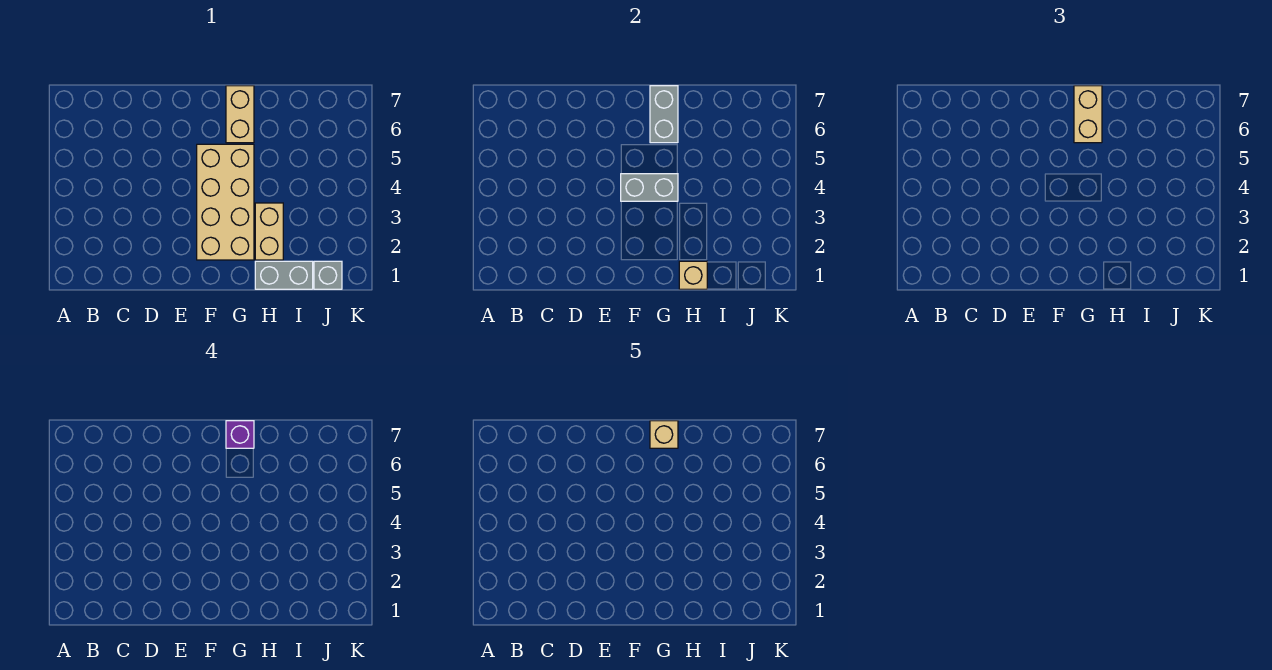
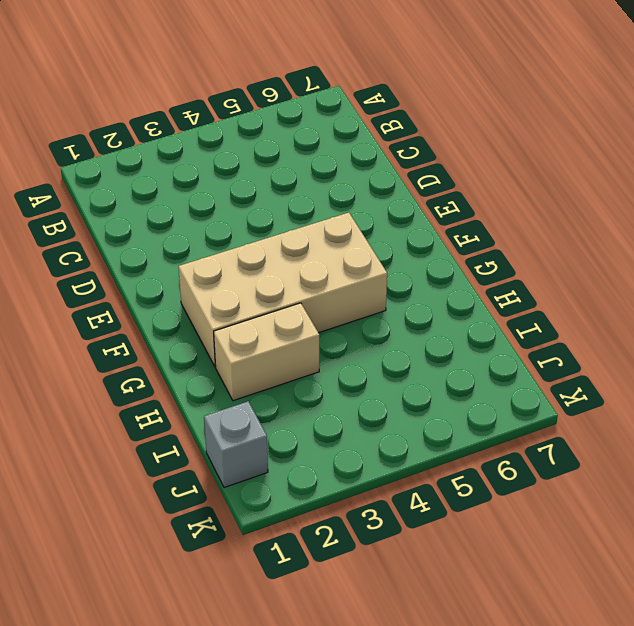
none -> tan 1x2 brick [226,86,254,143]
none -> grey 1x2 brick [255,261,313,289]

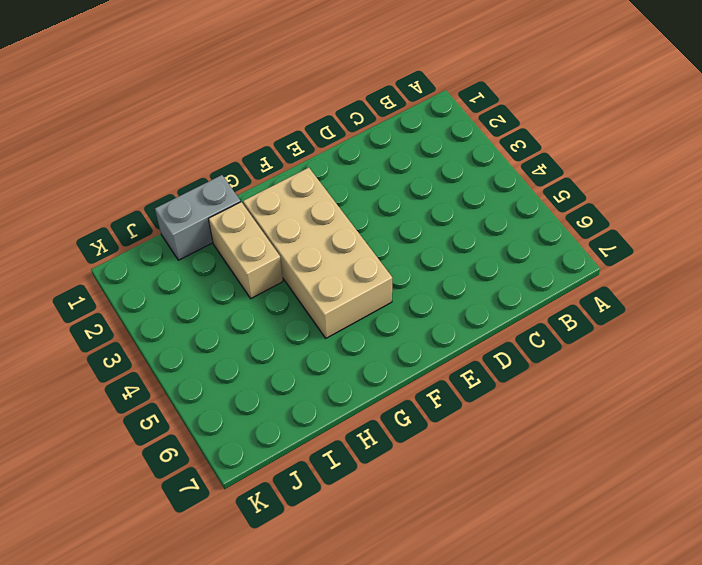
none -> tan 1x2 brick [226,86,254,143]
none -> grey 1x1 brick [314,261,342,289]

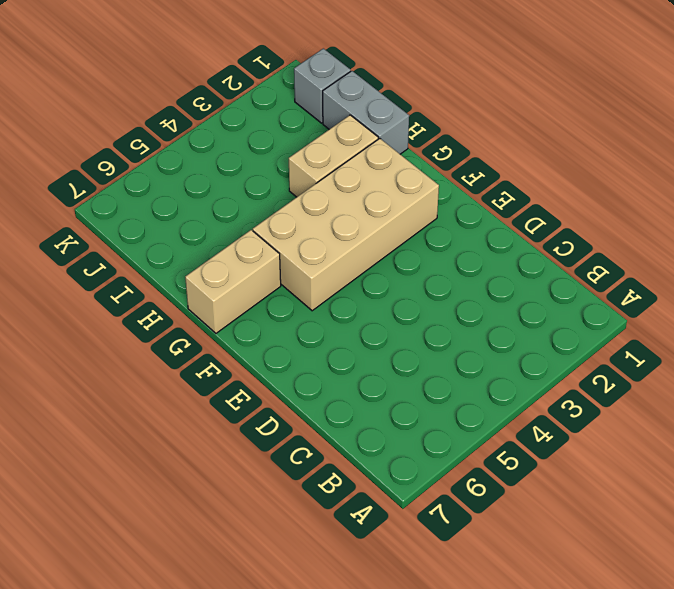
none -> grey 1x2 brick [621,174,678,201]
none -> grey 1x2 brick [650,86,678,143]

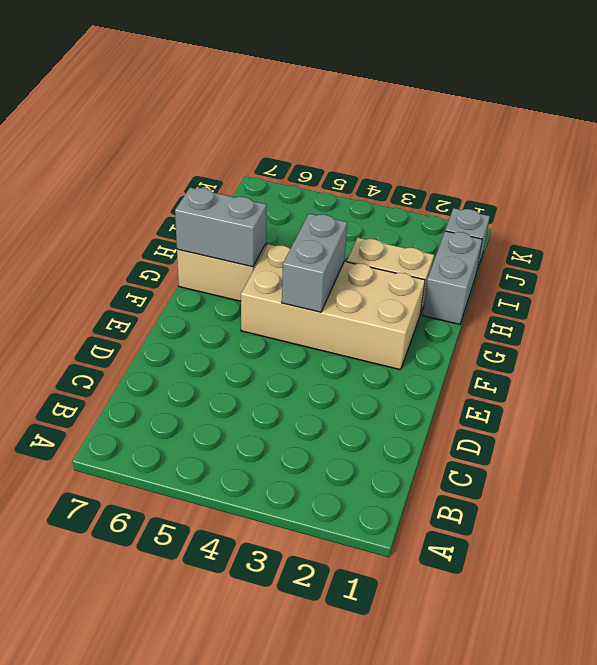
none -> tan 1x1 brick [679,261,707,289]
none -> tan 1x2 brick [1074,86,1102,143]

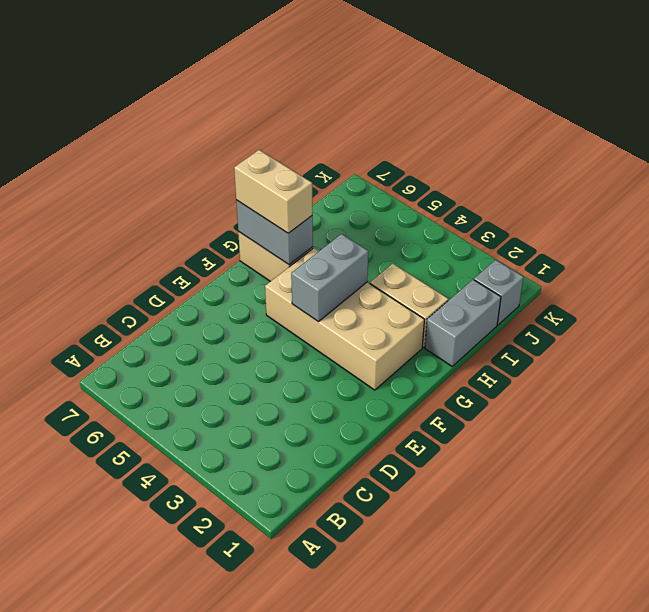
none -> tan 1x1 brick [679,261,707,289]
none -> purple 1x1 brick [226,421,254,448]

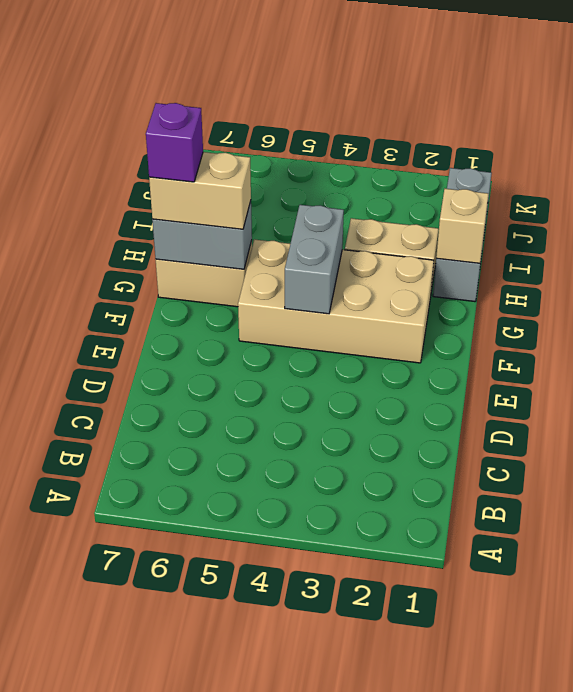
none -> tan 1x1 brick [650,421,678,448]

